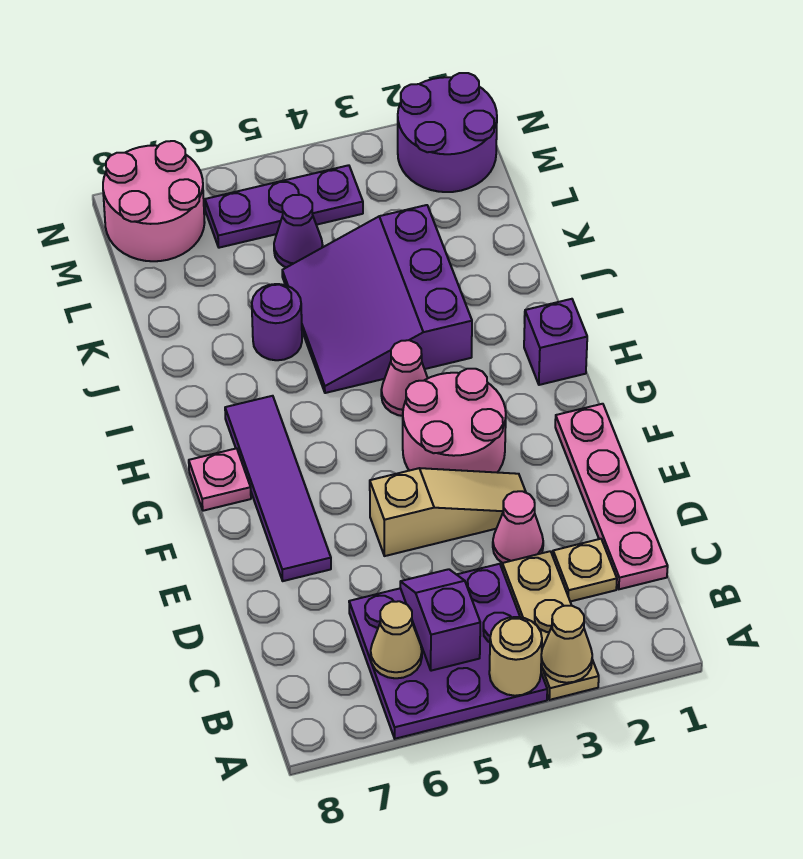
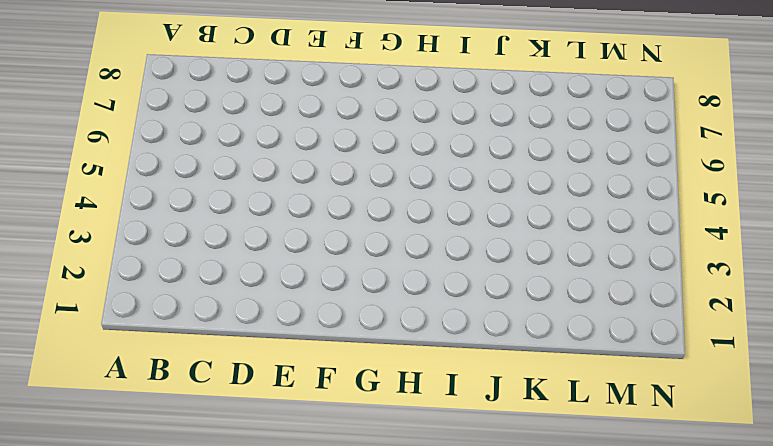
none -> tan 1x3 plate [502,551,599,700]
none -> purple 3x3 plate [349,564,547,739]
none -> pink 1x4 plate [555,404,668,589]

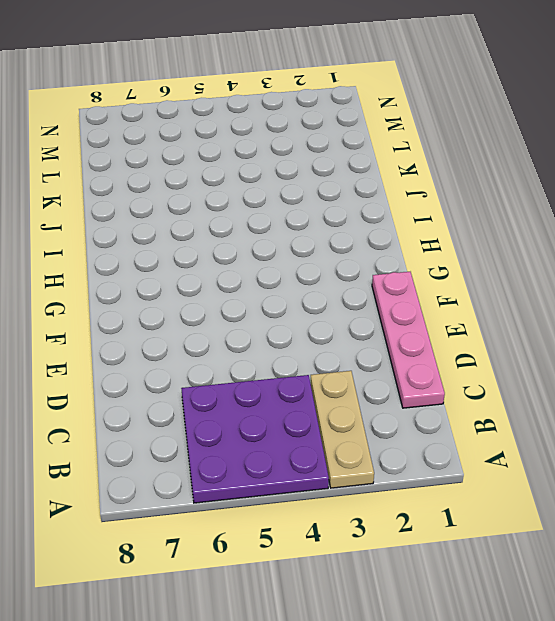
none -> tan 1x1 plate [553,539,617,602]
none -> pink 1x1 cone [493,491,543,563]
none -> tan 1x3 slope [370,468,526,556]

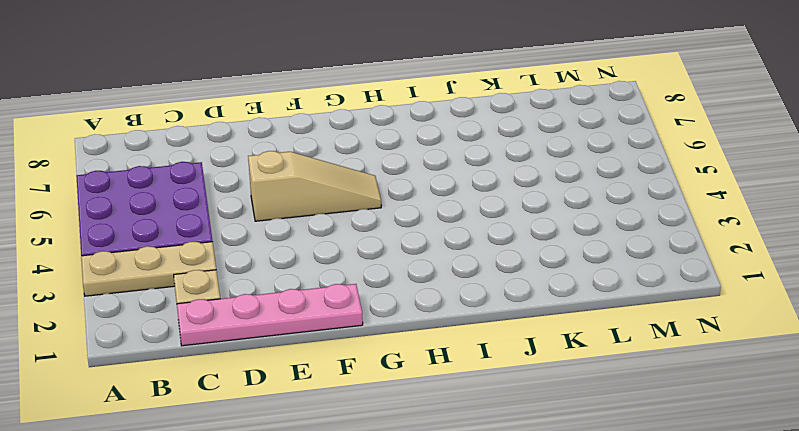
tan 1x3 slope [248,151,381,221] -> tan 1x3 slope turned to [370,468,526,556]
none -> pink 1x1 cone [493,491,543,563]
none -> purple 1x4 tile [225,396,331,581]
none -> pink 2x2 round brick [403,369,506,472]

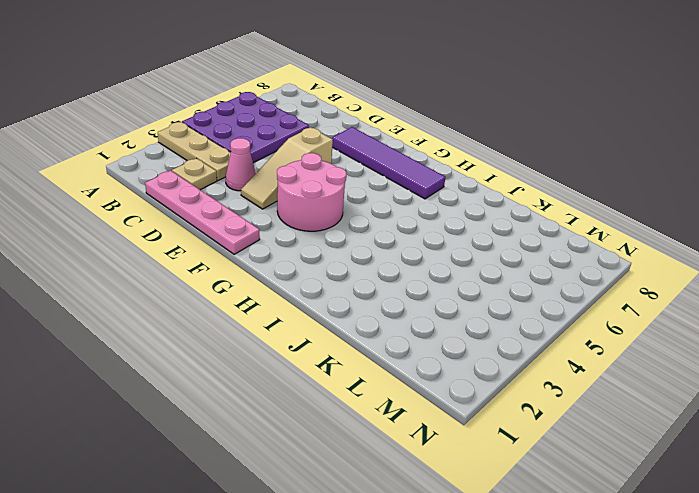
none -> pink 1x1 plate [189,448,251,511]
none -> purple 1x1 brick [524,299,587,385]
none -> pink 1x1 cone [381,340,428,416]

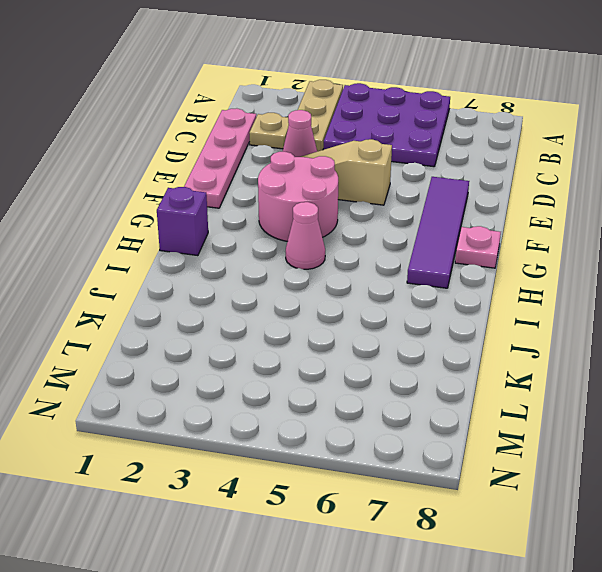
none -> purple 3x3 slope [282,205,472,393]
none -> purple 1x1 round brick [252,284,302,360]
none -> purple 1x1 cone [274,195,323,268]

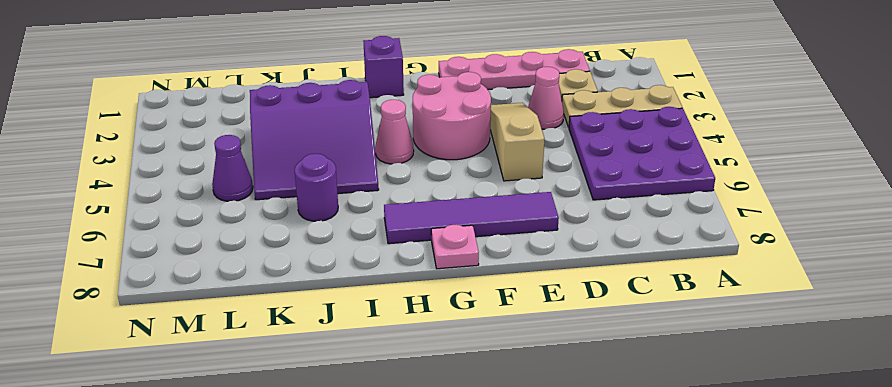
none -> purple 2x2 round brick [398,73,497,192]
none -> purple 1x3 plate [205,165,363,248]
none -> pink 2x2 round brick [103,141,205,261]

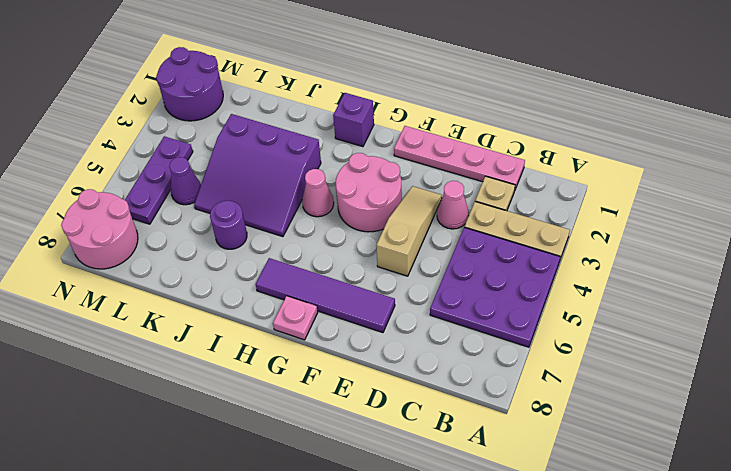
none -> tan 1x1 cone [541,606,592,683]
none -> tan 1x1 round brick [489,617,542,696]
none -> purple 1x2 slope [400,569,480,671]

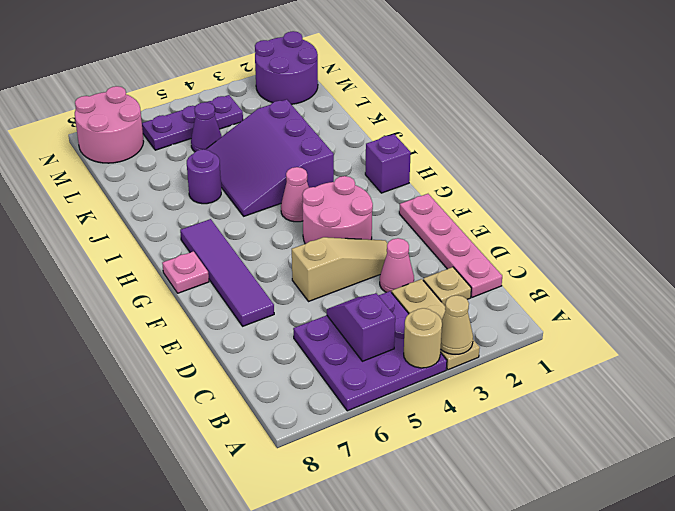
none -> tan 1x1 cone [371,601,422,678]

